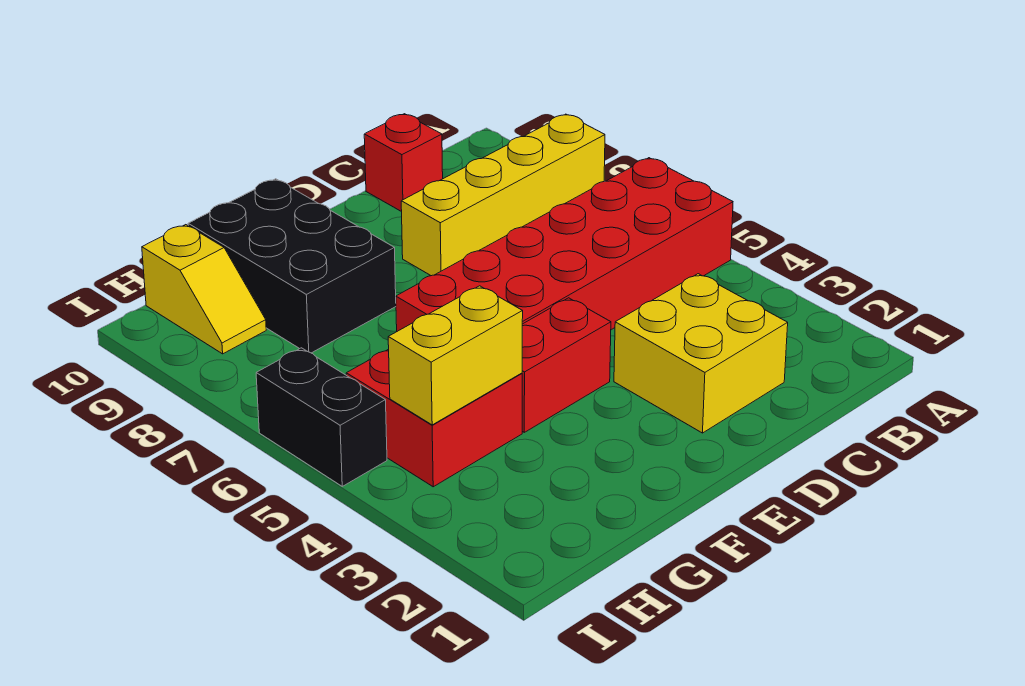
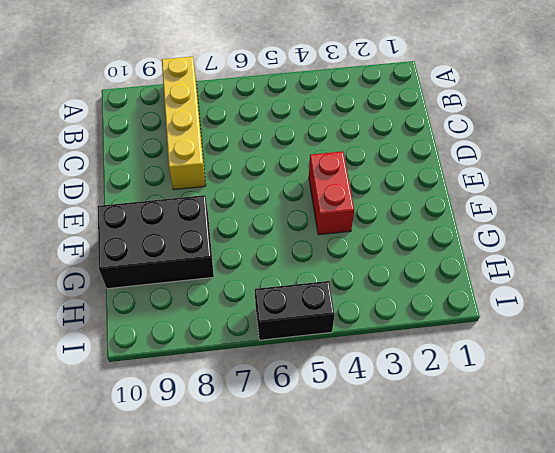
none -> red 2x6 brick [396,158,733,331]
none -> yellow 2x2 brick [614,274,788,433]

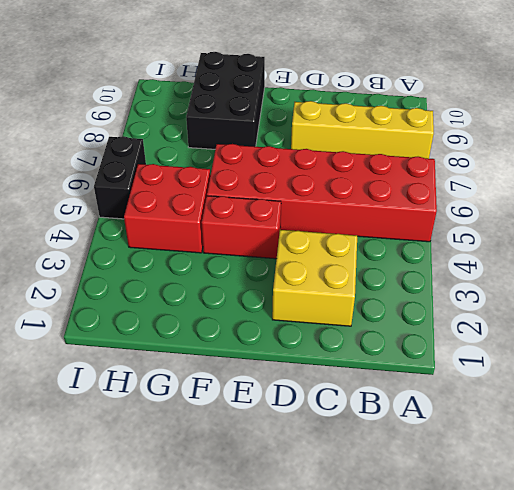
none -> red 1x1 brick [364,114,443,212]
none -> yellow 1x2 slope [142,225,266,354]

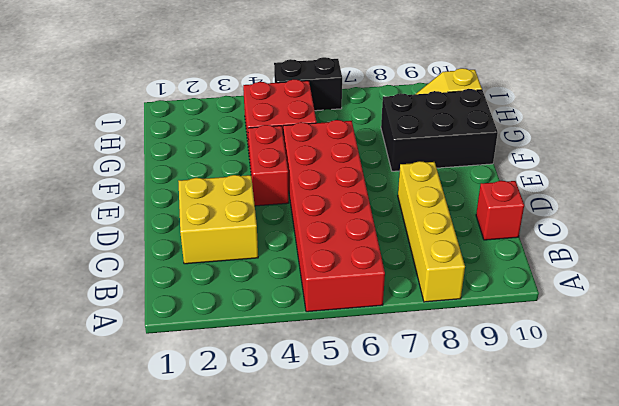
none -> yellow 1x2 brick [388,286,523,425]

